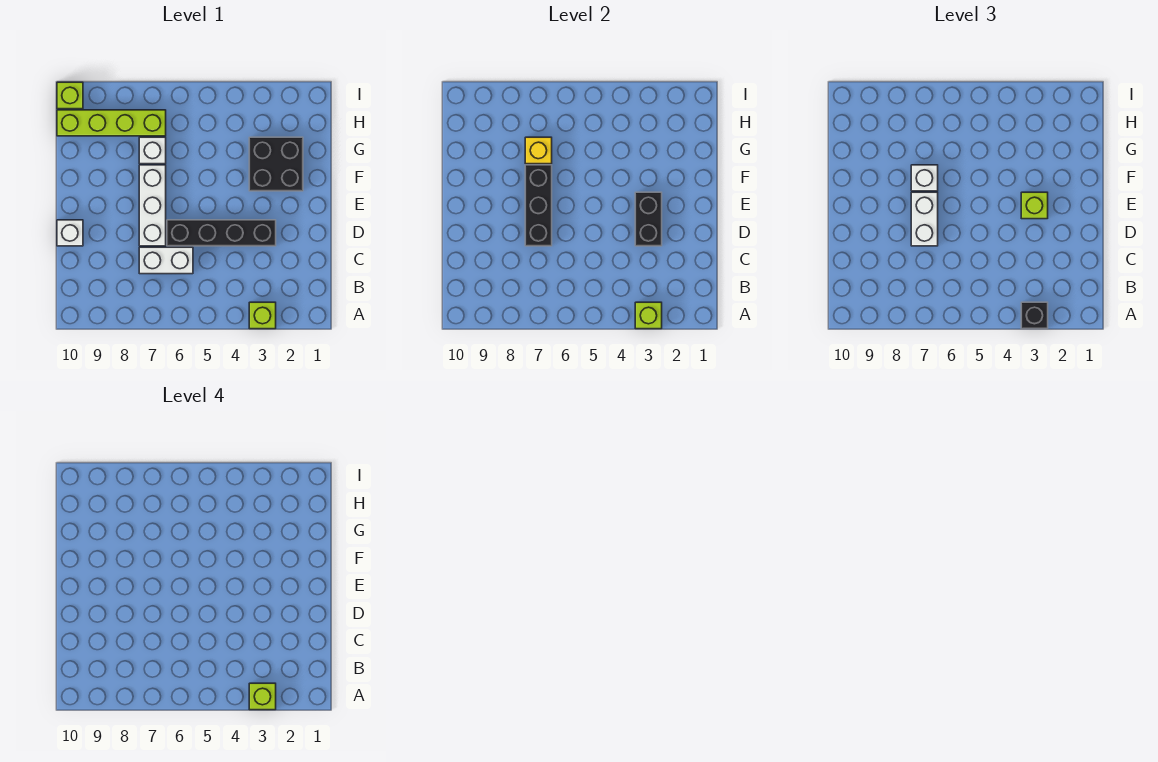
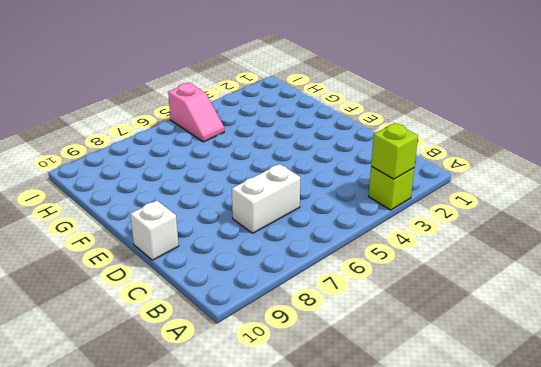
pink 1x2 slope [168,83,224,142] -> none
none -> black 1x4 brick [167,220,276,246]
none -> white 1x3 brick [139,165,166,246]
none -> black 2x2 brick [249,137,303,191]

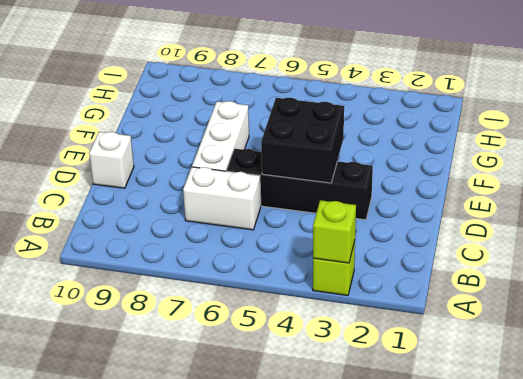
black 2x2 brick [261,98,344,183] -> black 2x2 brick moved to [249,137,303,191]
none -> white 1x1 brick [139,137,166,164]
none -> lime 1x4 brick [57,110,166,136]
none -> lime 1x1 brick [57,82,83,109]

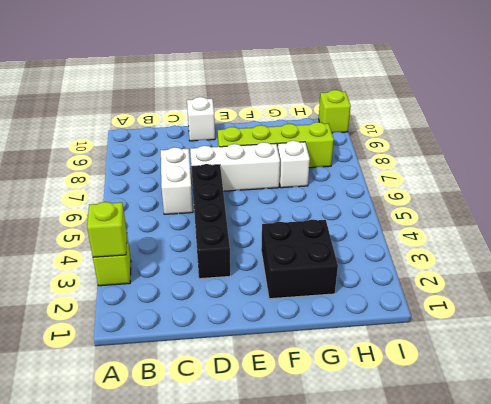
lime 1x4 brick [218,122,334,168] -> lime 1x4 brick turned to [57,110,166,136]
none -> black 1x2 brick [635,192,662,246]
none -> black 1x3 brick [525,165,552,246]
none -> yellow 1x1 brick [525,137,552,164]

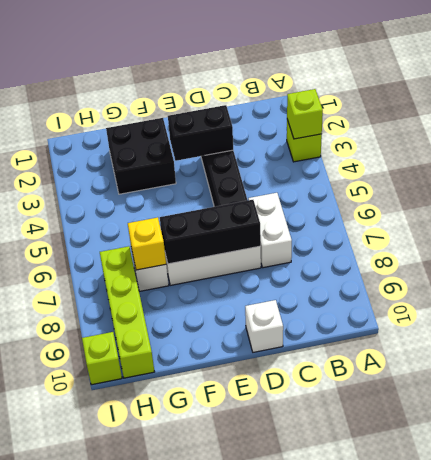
none -> black 1x1 brick [1021,302,1048,329]
none -> white 1x2 brick [911,192,938,246]
none -> lime 1x1 brick [1021,192,1048,219]

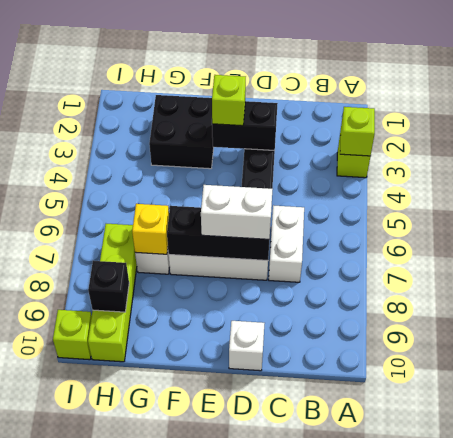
black 1x1 brick [88,261,129,312] -> black 1x1 brick moved to [1021,302,1048,329]
none -> white 1x1 brick [911,165,938,191]
none -> lime 1x1 brick [249,683,276,710]

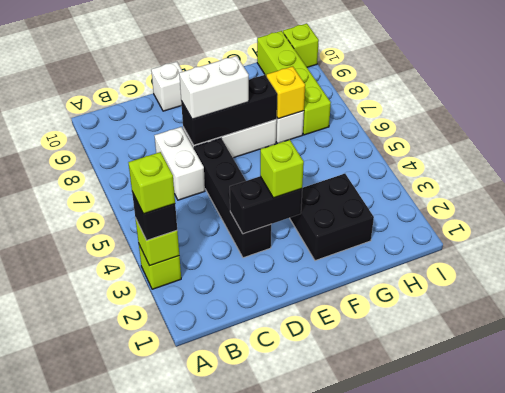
none -> white 1x1 brick [911,165,938,191]

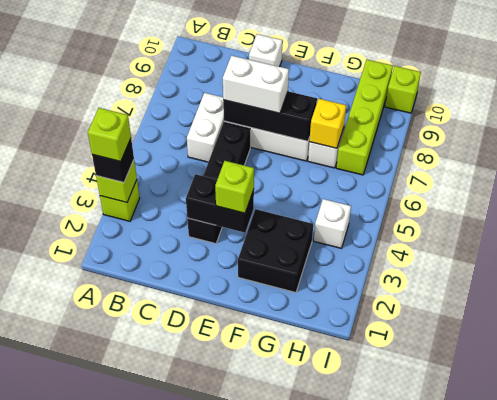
white 1x1 brick [314,199,351,248] -> white 1x1 brick moved to [911,165,938,191]

